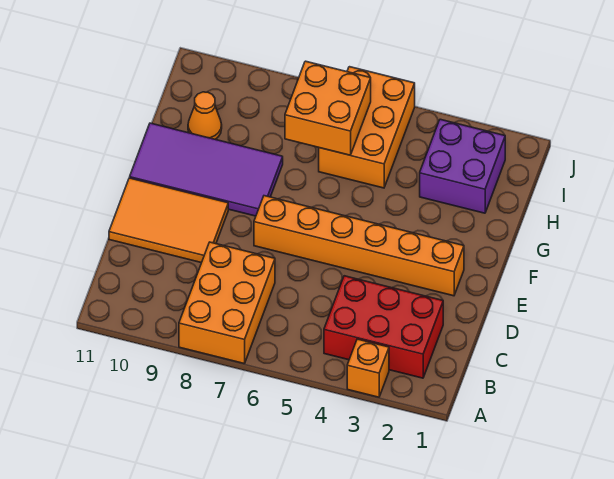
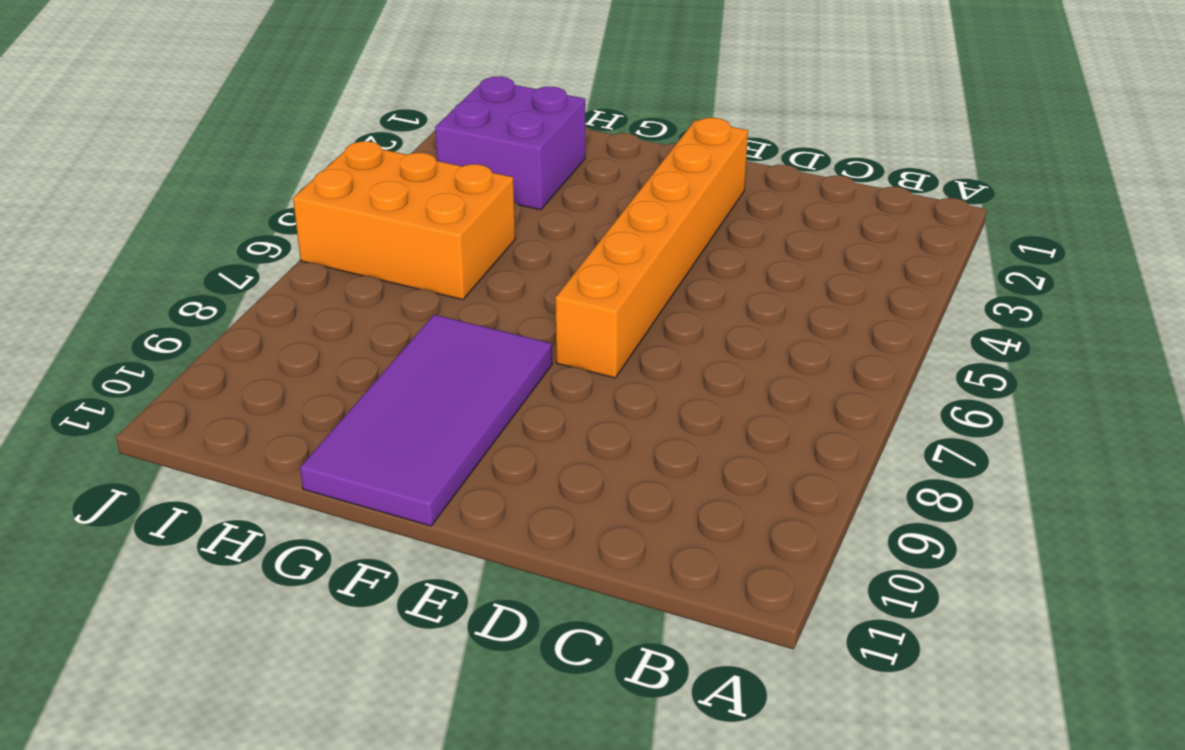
none -> orange 1x1 brick [347,339,389,397]
none -> orange 2x3 brick [179,242,275,364]

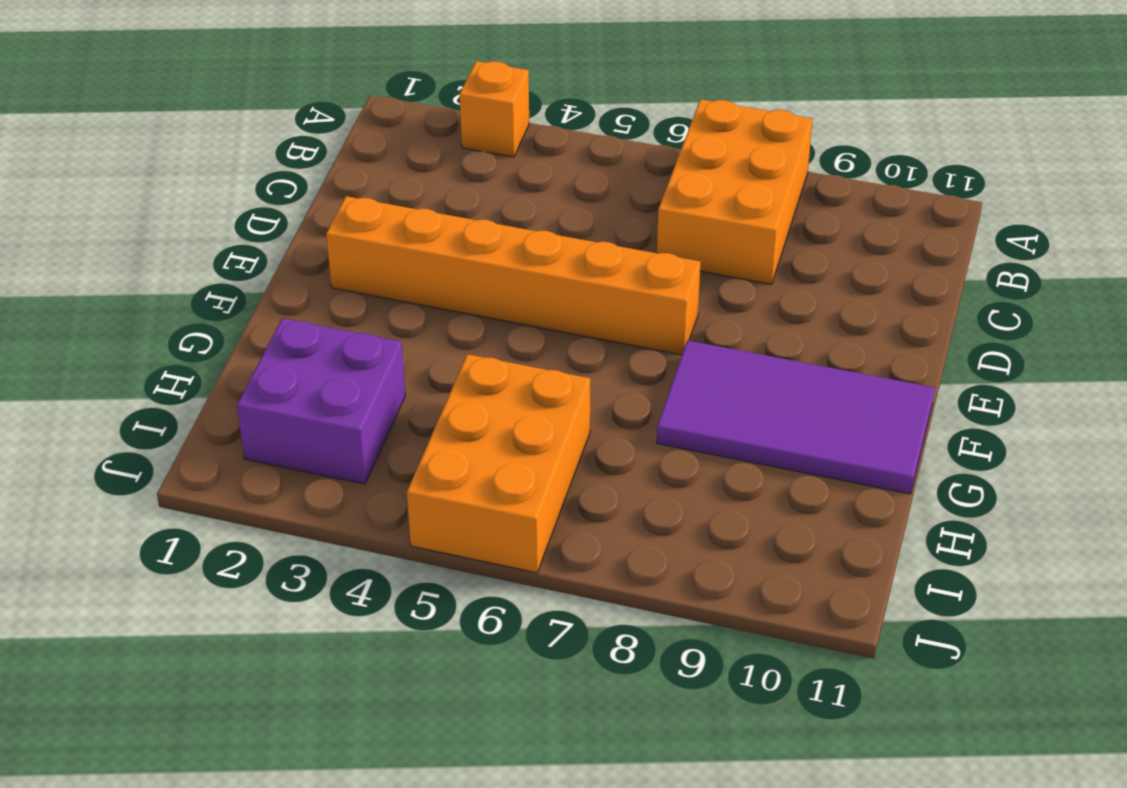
none -> red 2x3 brick [324,276,443,378]
none -> orange 2x3 tile [109,178,228,263]

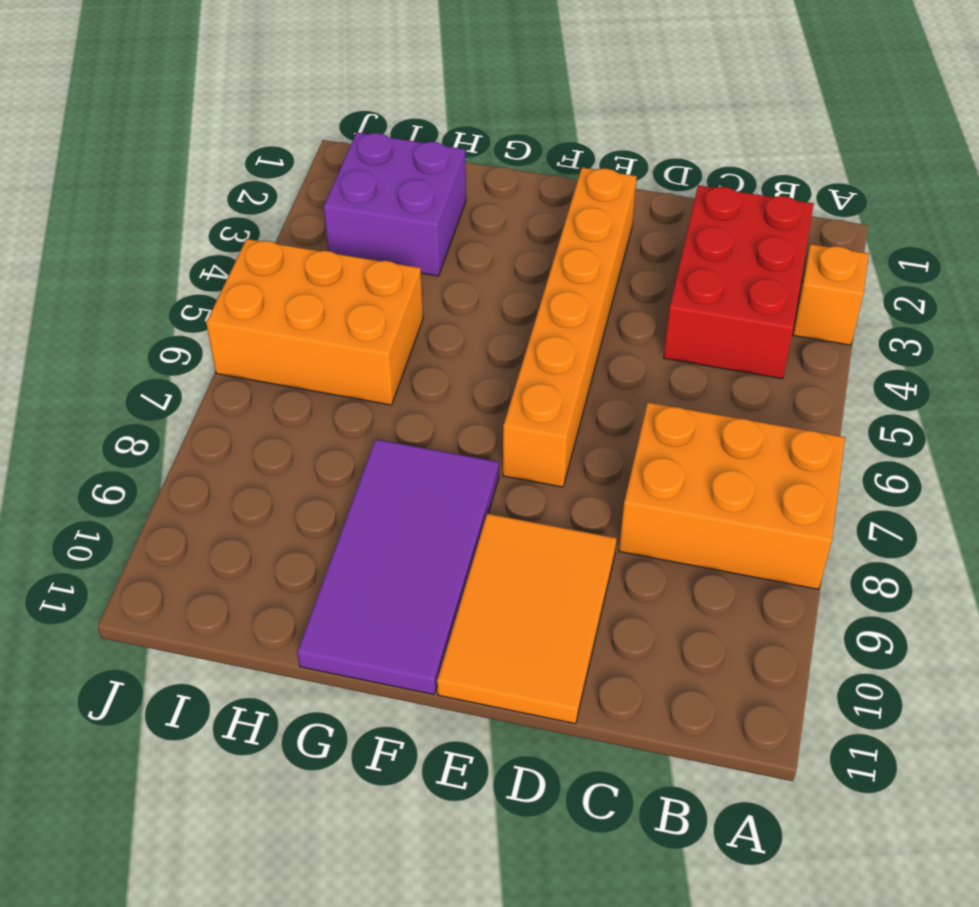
none -> orange 1x1 cone [188,92,222,139]
none -> orange 2x2 brick [285,61,371,155]

